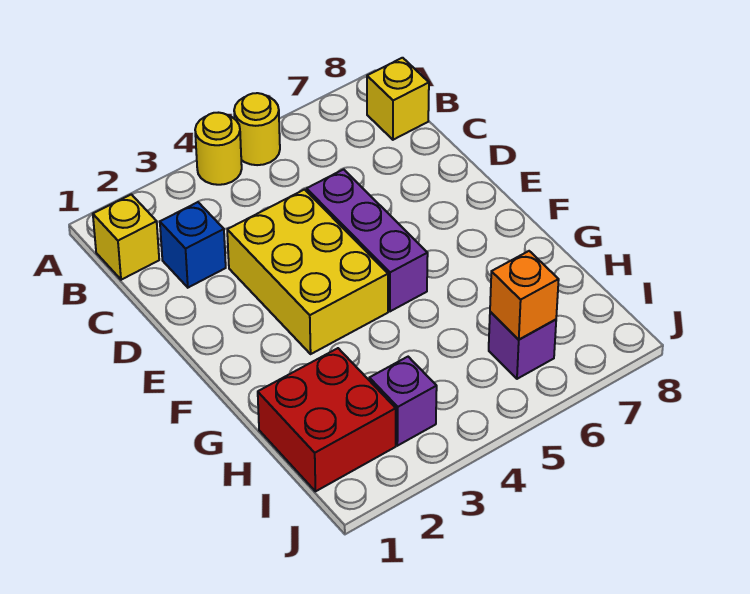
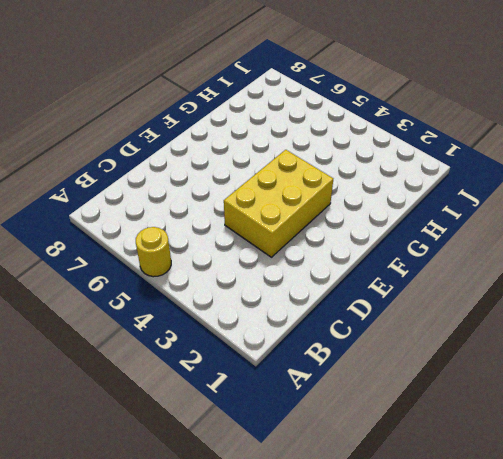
none -> yellow 1x1 round brick [195,113,242,185]
none -> yellow 1x1 brick [93,194,159,280]

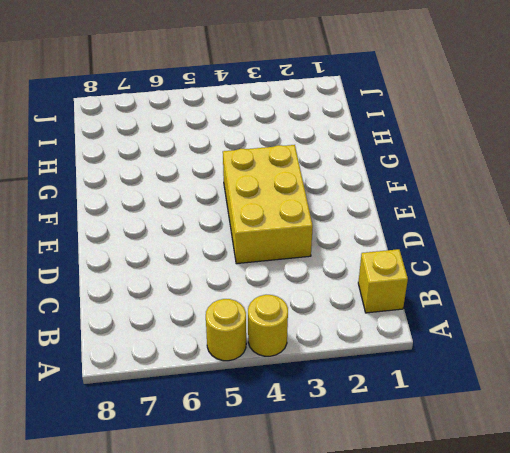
none -> yellow 1x1 brick [367,58,429,140]
none -> blue 1x1 brick [160,202,226,288]

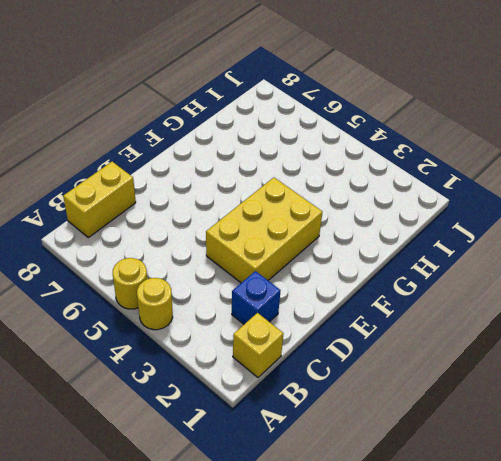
yellow 1x2 brick [63,162,136,238] -> yellow 1x1 brick [367,58,429,140]
none -> purple 1x3 brick [307,169,428,311]
none -> red 2x2 brick [258,348,396,491]

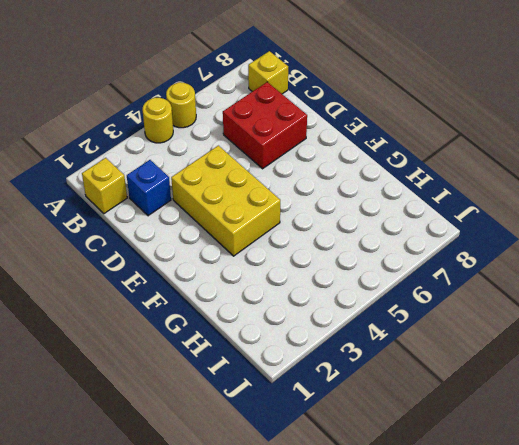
red 2x2 brick [223,82,307,169] -> red 2x2 brick moved to [258,348,396,491]
none -> purple 1x3 brick [307,169,428,311]
none -> purple 1x1 brick [369,357,437,446]

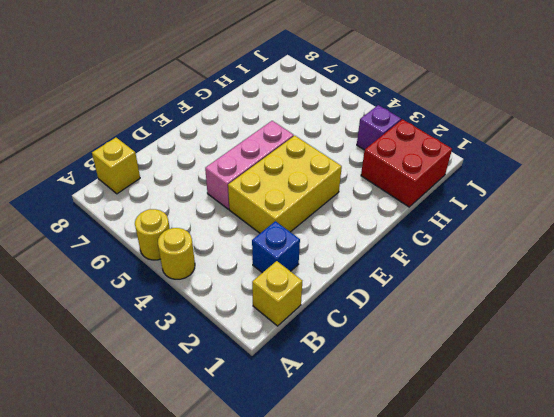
pink 1x3 brick [205,121,294,209] -> purple 1x3 brick [307,169,428,311]
none -> purple 1x1 brick [489,312,556,379]
none -> orange 1x1 brick [490,251,559,340]

